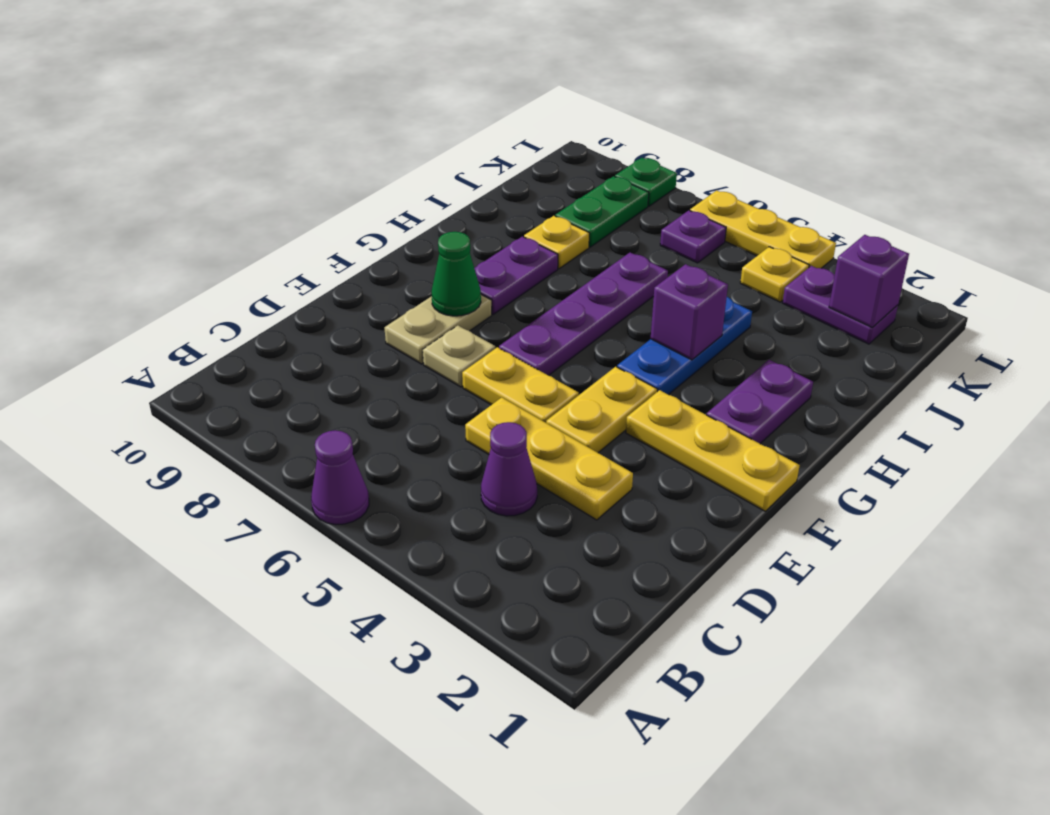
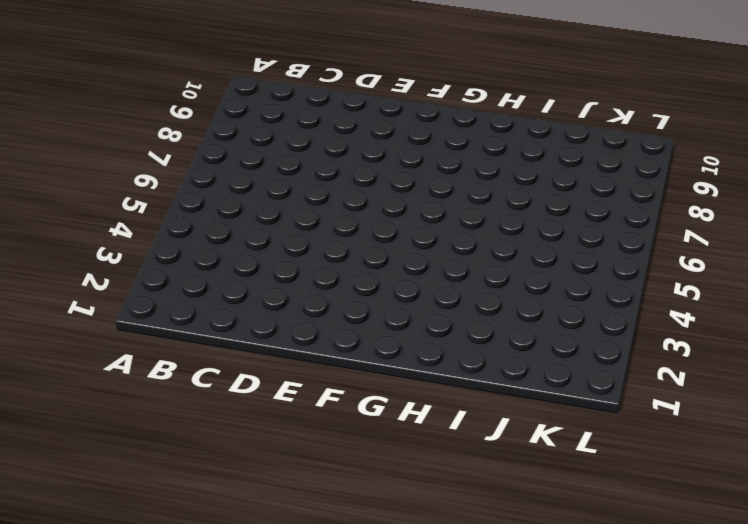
none -> purple 1x1 cone [311,430,369,525]
none -> purple 1x1 cone [481,422,537,516]
none -> yellow 1x3 plate [465,397,633,520]

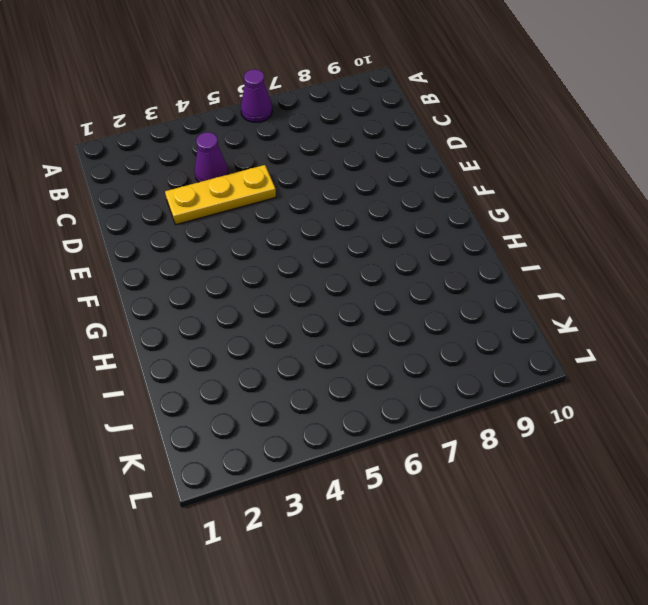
none -> yellow 1x2 plate [546,367,657,453]
none -> yellow 1x2 plate [462,347,579,423]
none -> tan 1x1 plate [423,325,495,387]

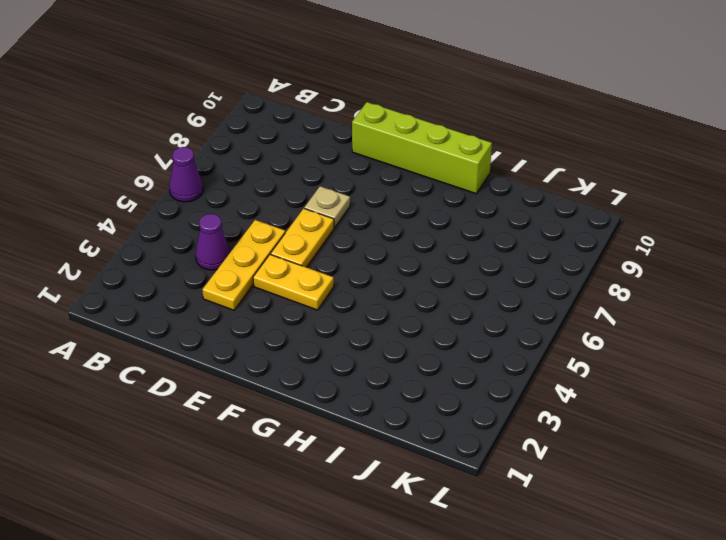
lime 1x4 brick [352,102,492,194] -> none
none -> tan 1x2 plate [384,295,492,364]
none -> yellow 1x3 plate [626,390,800,511]
none -> purple 1x4 plate [499,253,668,375]

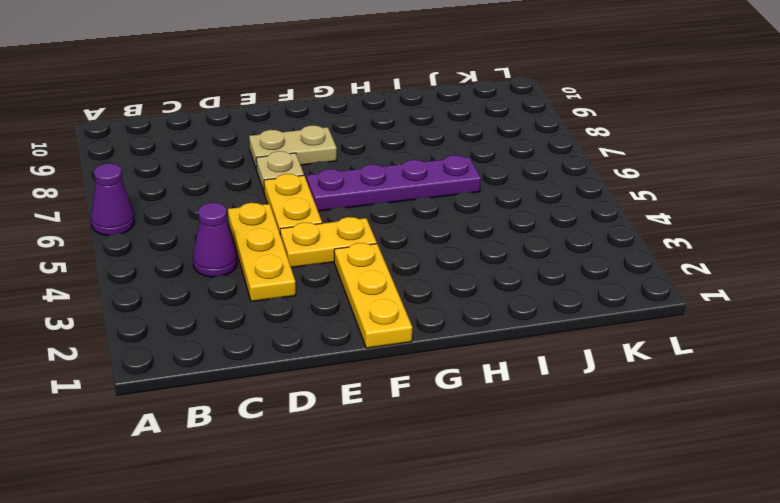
none -> purple 1x2 plate [707,360,813,444]
none -> blue 1x3 plate [617,297,752,395]
none -> purple 1x2 plate [474,236,558,314]

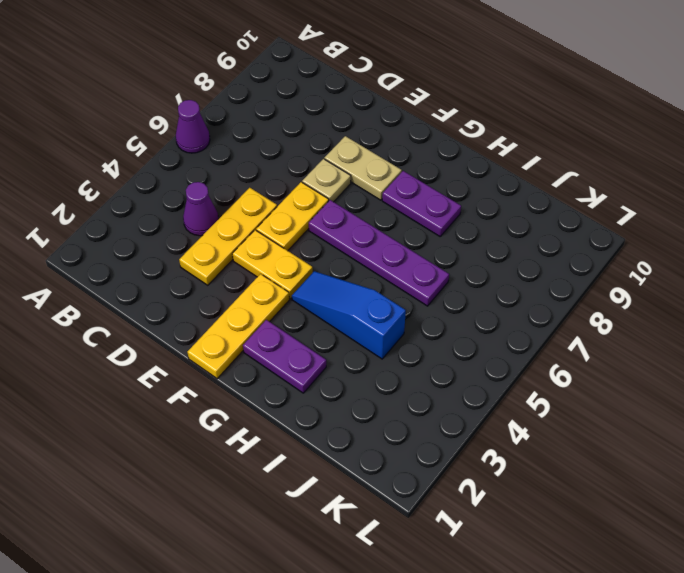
blue 1x3 slope [292,271,406,359] -> blue 1x3 plate [617,297,752,395]
none -> yellow 1x1 plate [524,216,589,269]
none -> green 1x2 plate [555,176,649,247]
none -> purple 1x2 plate [783,266,898,344]

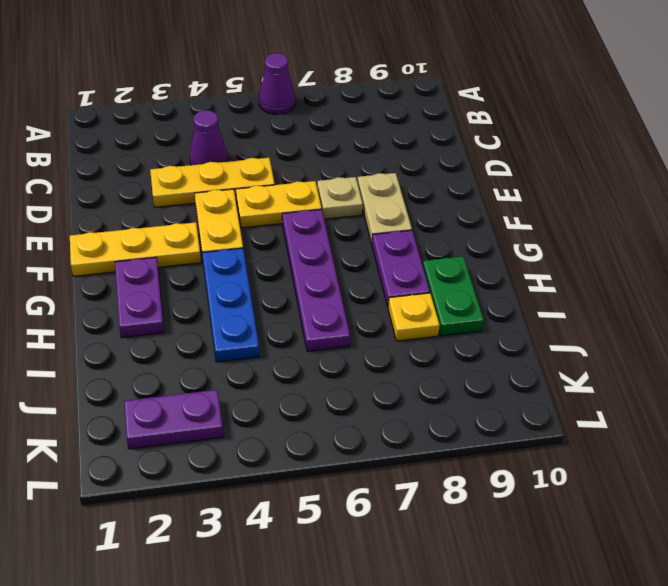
green 1x2 plate [423,256,484,336] -> green 1x2 plate moved to [555,176,649,247]
none -> yellow 1x1 plate [740,247,809,302]
none -> purple 1x1 plate [660,210,726,263]
none -> yellow 1x3 plate [690,190,836,268]

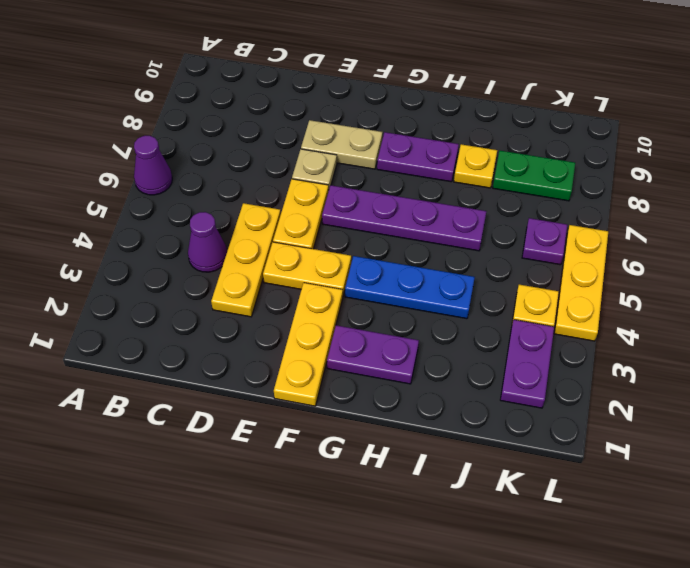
none -> green 1x1 plate [615,158,677,206]
none -> green 1x1 cone [431,232,481,316]
none -> purple 1x1 brick [651,264,728,360]

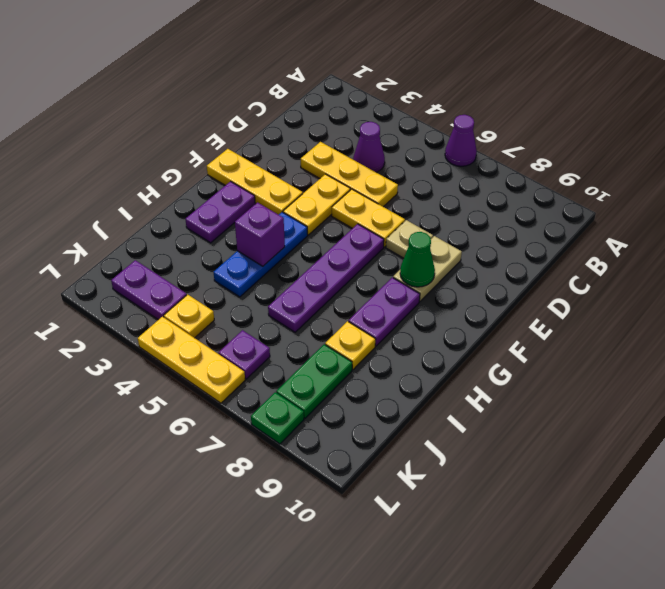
none -> purple 1x1 brick [829,235,909,328]

